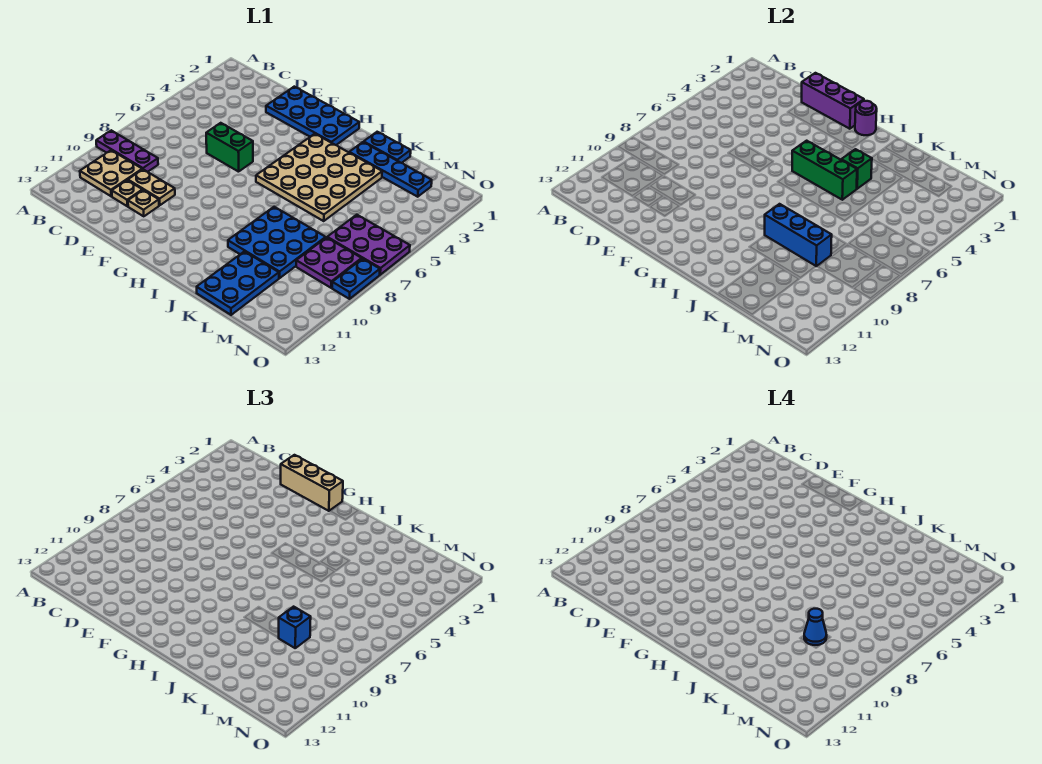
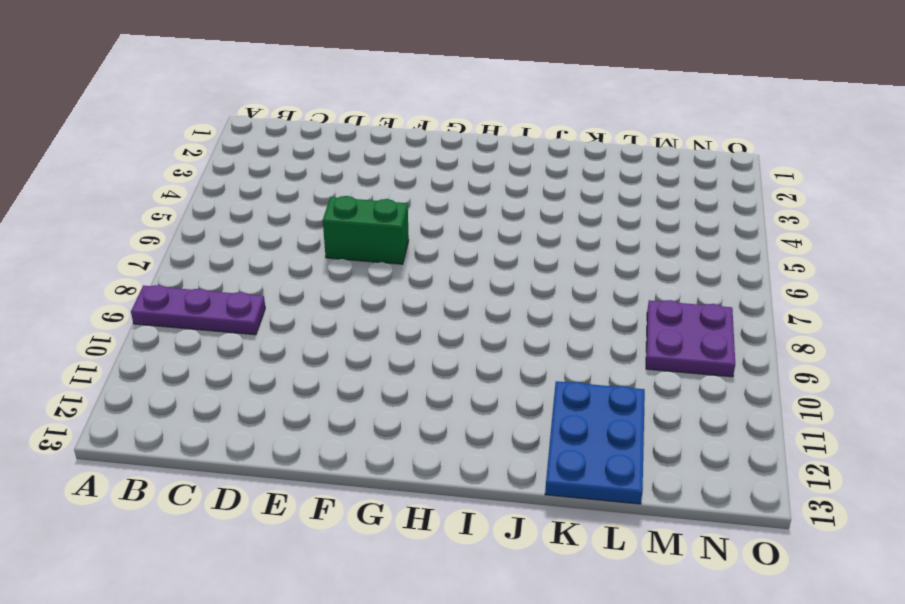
none -> tan 2x2 plate [80,150,142,196]
none -> tan 1x2 plate [128,169,175,205]
none -> tan 1x1 plate [112,180,142,206]

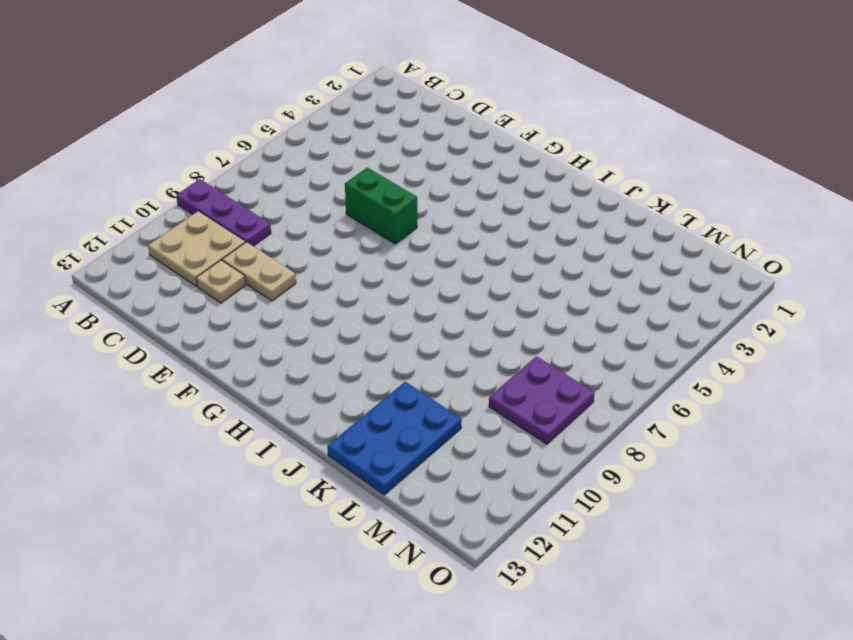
none -> blue 2x4 plate [266,87,359,145]
none -> tan 1x1 plate [128,190,159,216]
none -> tan 4x4 plate [256,134,382,221]

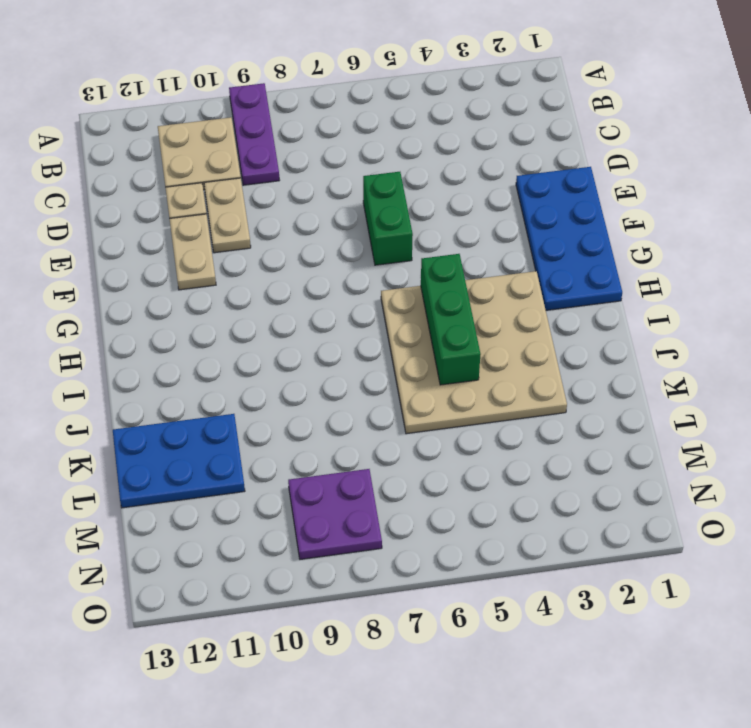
tan 1x2 plate [170,214,216,290] -> tan 1x1 plate [128,190,159,216]
none -> blue 1x2 plate [364,132,411,163]
none -> blue 1x4 plate [349,142,432,197]
none -> blue 3x3 plate [228,207,326,278]

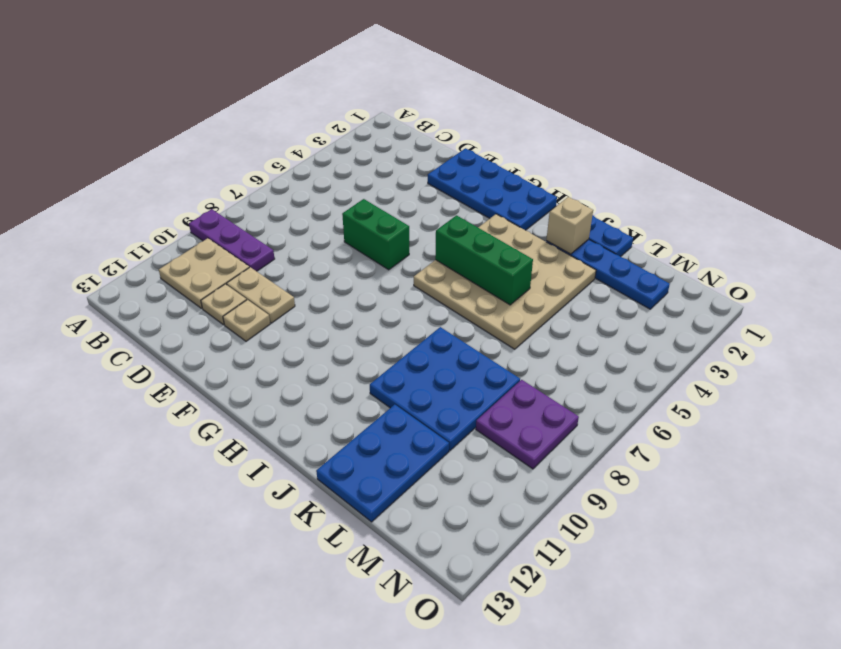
tan 1x1 brick [546,197,593,254] -> none
none -> purple 2x3 plate [327,215,410,275]
none -> blue 1x2 plate [332,259,380,299]
none -> purple 1x3 brick [802,73,864,129]

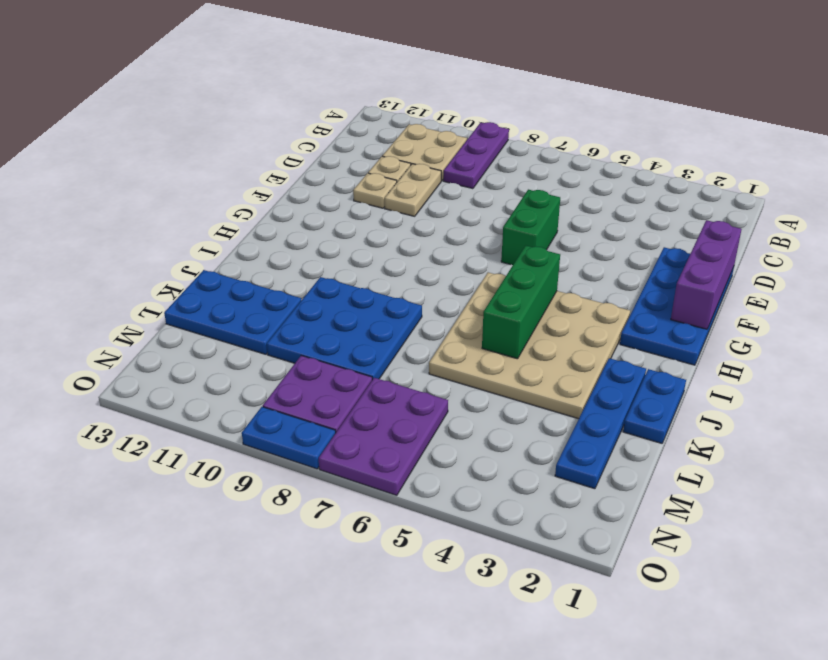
none -> purple 1x1 round brick [855,101,877,135]
none -> green 1x1 brick [841,149,872,189]
none -> blue 1x3 brick [765,204,832,266]

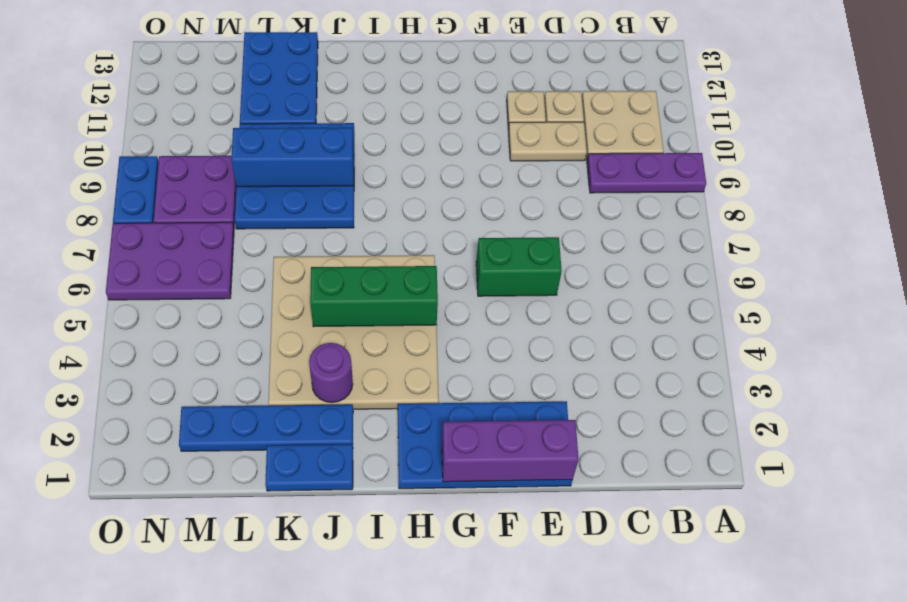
purple 1x1 round brick [309,343,353,403] -> purple 1x1 round brick moved to [855,101,877,135]
none -> green 1x1 brick [841,149,872,189]
none -> tan 1x3 brick [281,455,343,511]
none -> blue 1x1 brick [279,607,311,648]

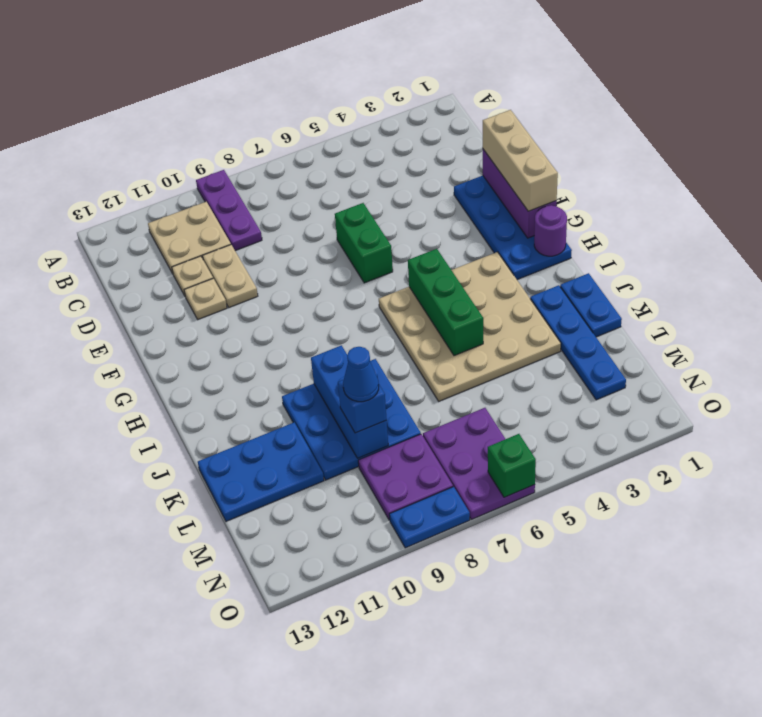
green 1x1 brick [488,434,536,497] -> green 1x1 brick moved to [841,149,872,189]

